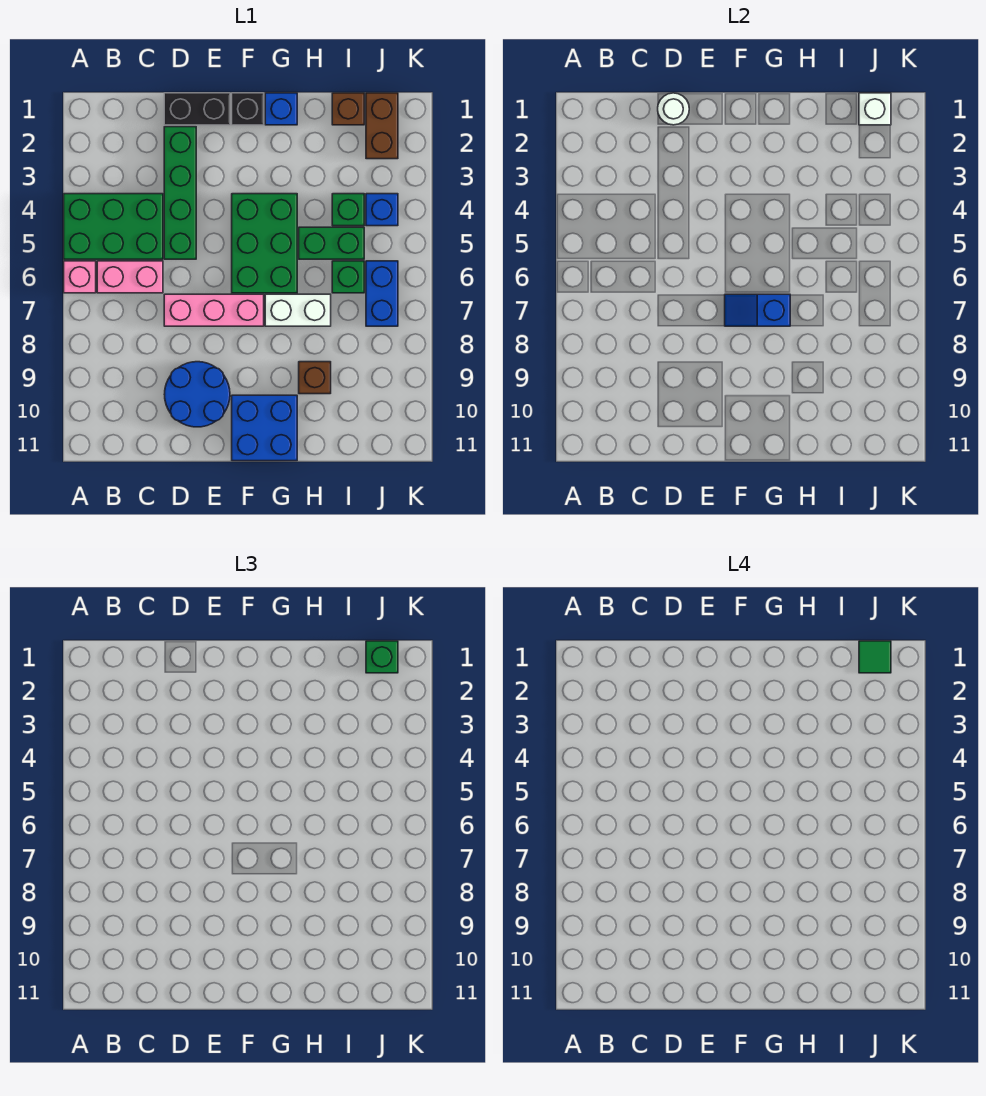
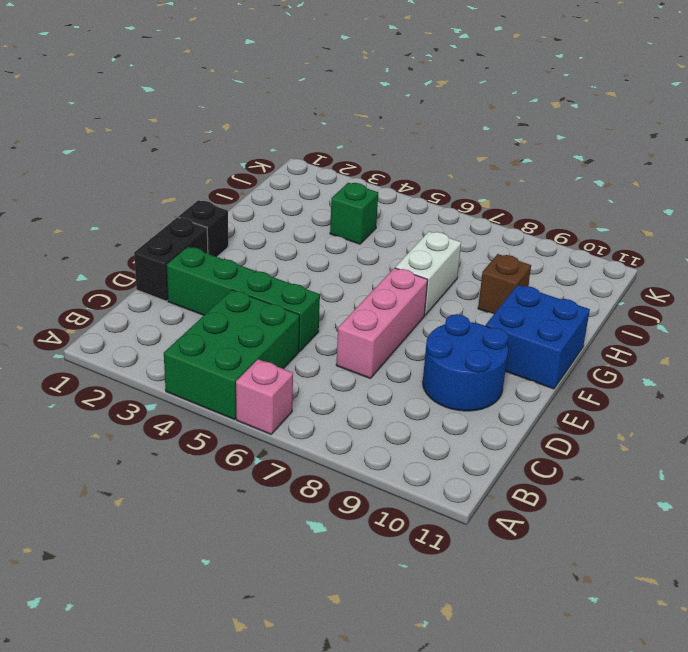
none -> pink 1x2 brick [97,261,163,293]
none -> green 2x3 brick [232,194,297,293]
none -> blue 1x1 brick [265,93,297,125]

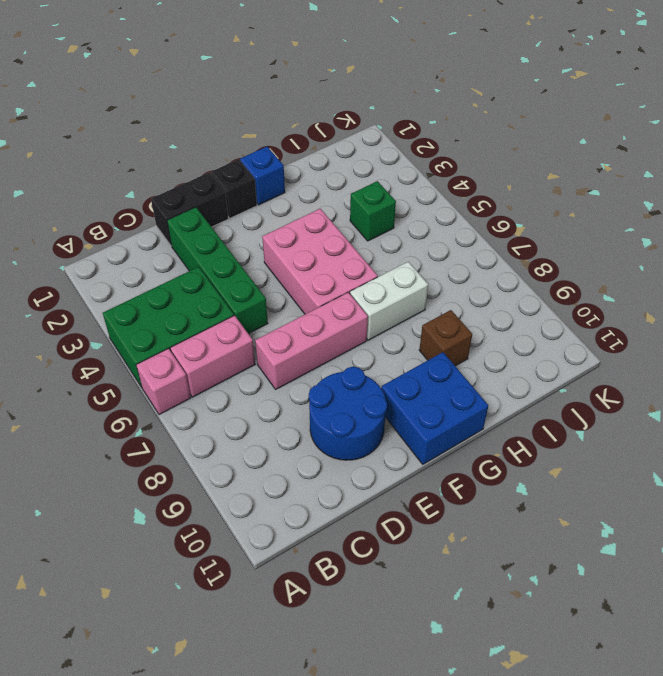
pink 2x3 brick [262,209,378,314] -> green 2x3 brick [232,194,297,293]
none -> green 1x2 brick [299,227,364,259]
none -> brown 1x1 brick [332,93,364,125]
none -> green 1x1 brick [332,261,364,293]

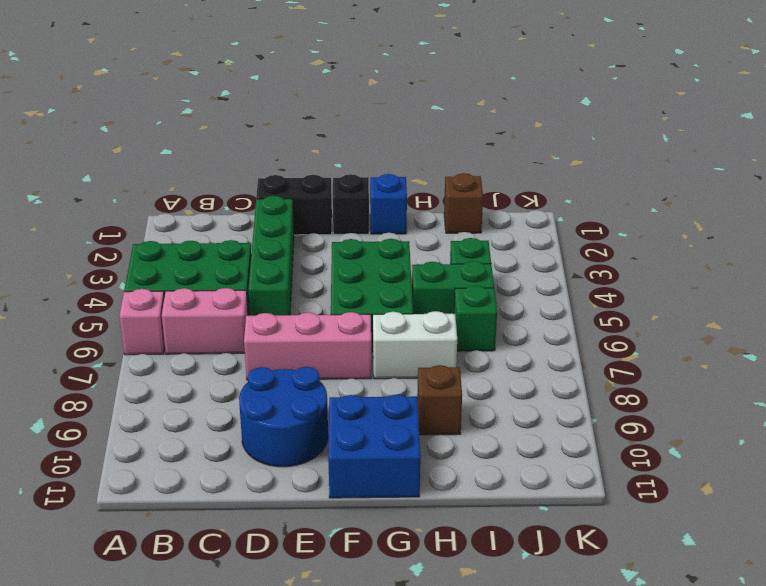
none -> brown 1x2 brick [366,93,398,159]
none -> blue 1x1 brick [366,194,398,226]
none -> blue 1x2 brick [366,261,398,326]

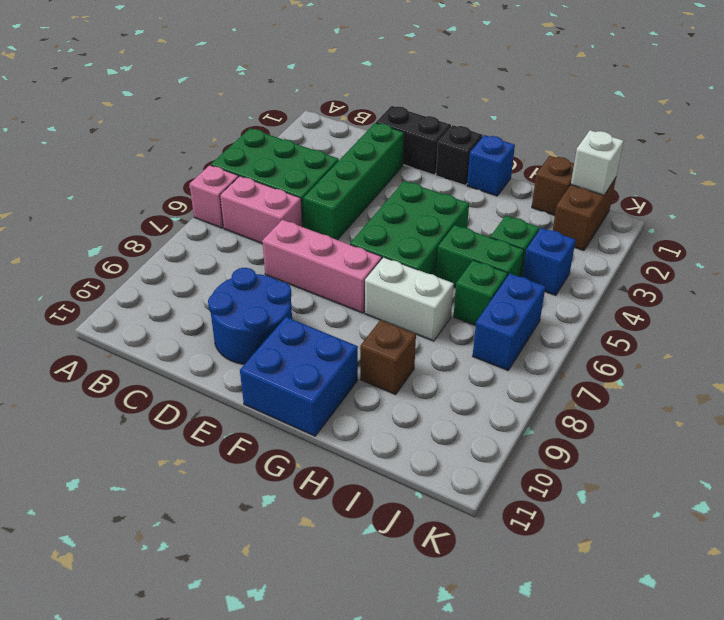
none -> white 1x1 round brick [658,93,689,125]
none -> blue 1x2 slope [725,294,790,326]
none -> green 1x1 brick [366,641,398,673]

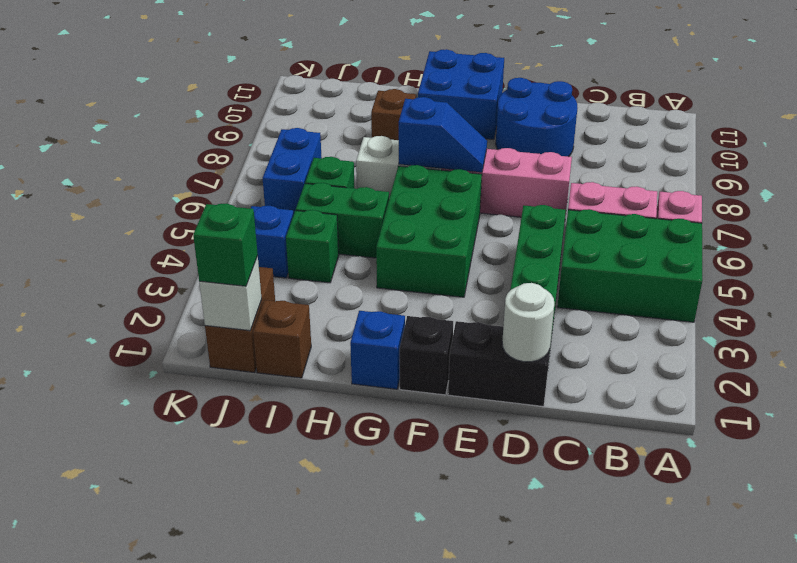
none -> green 1x1 tile [859,641,891,673]

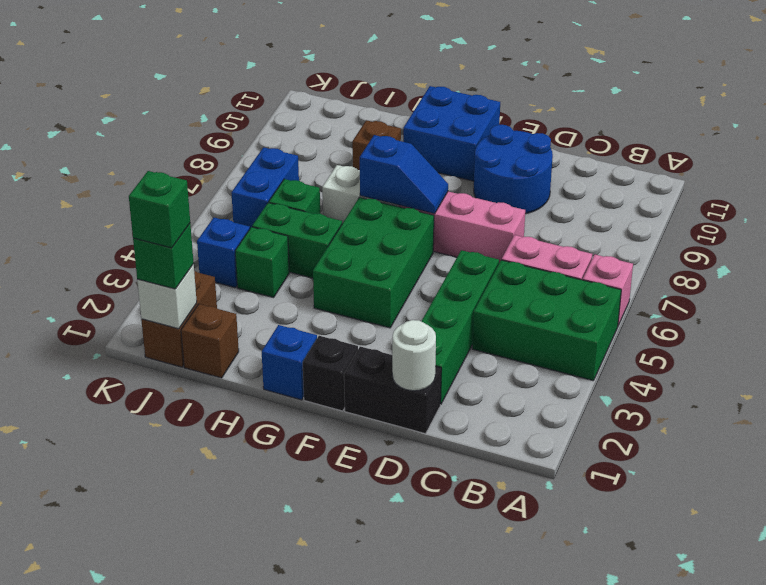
green 1x1 brick [129,171,190,248] -> green 1x1 tile [859,641,891,673]

